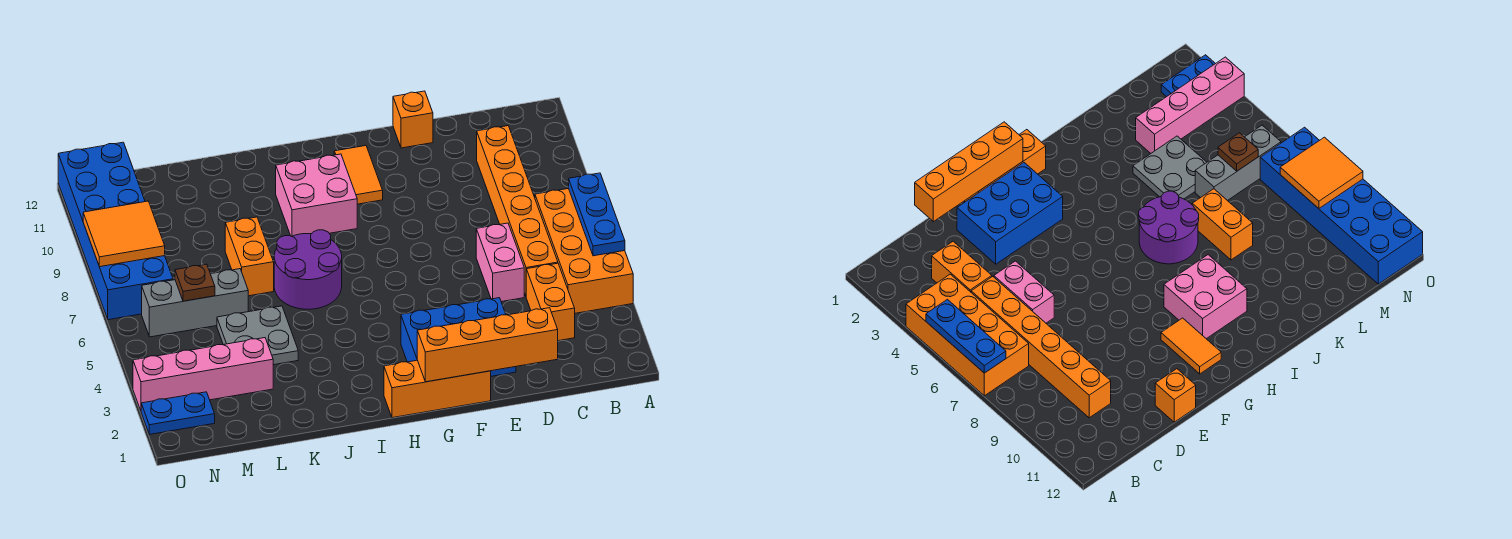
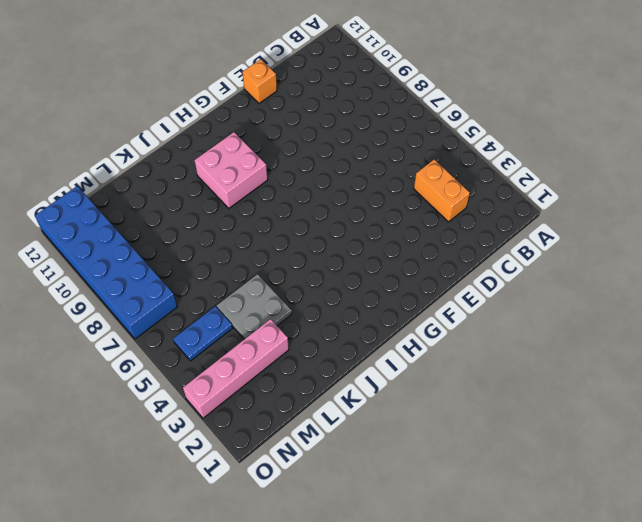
blue 1x2 plate [173,306,232,361] -> blue 1x2 plate moved to [141,392,215,434]
none -> orange 2x4 brick [535,188,633,313]
none -> orange 1x6 brick [477,126,558,296]
none -> pink 1x2 brick [476,223,524,302]

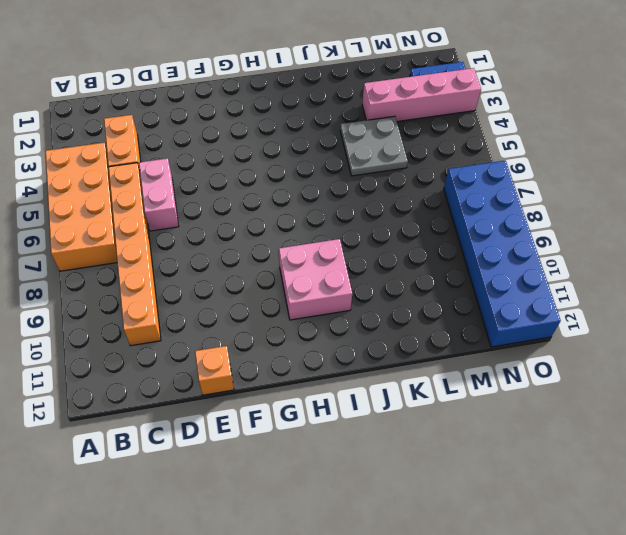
none -> blue 2x3 brick [401,298,516,376]
none -> orange 1x3 brick [384,360,491,418]
none -> orange 1x2 tile [334,146,383,204]

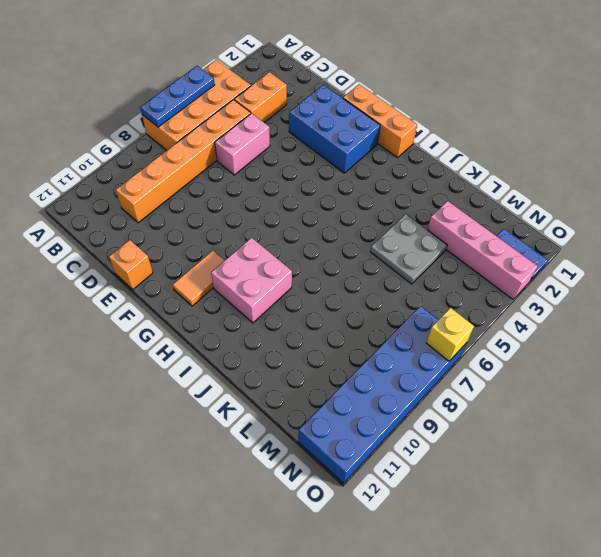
yellow 1x1 brick [426,308,474,361] -> none
none -> purple 2x2 round brick [274,230,342,309]
none -> orange 1x2 brick [225,217,274,296]
none -> grey 1x3 brick [142,269,248,337]

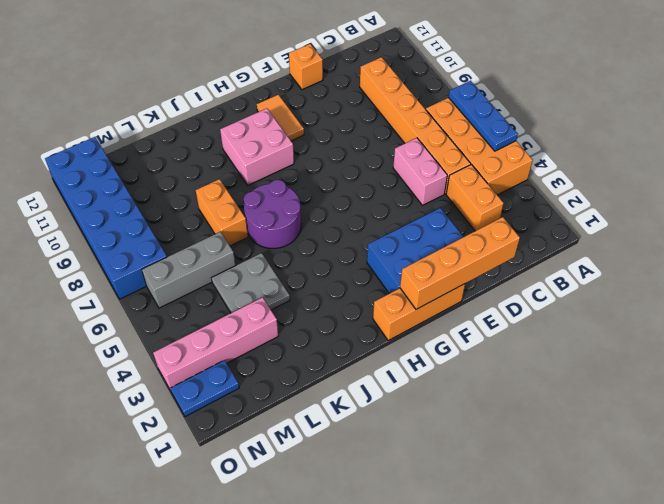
none -> brown 1x1 plate [175,264,215,301]
none -> orange 2x2 tile [83,201,165,267]

